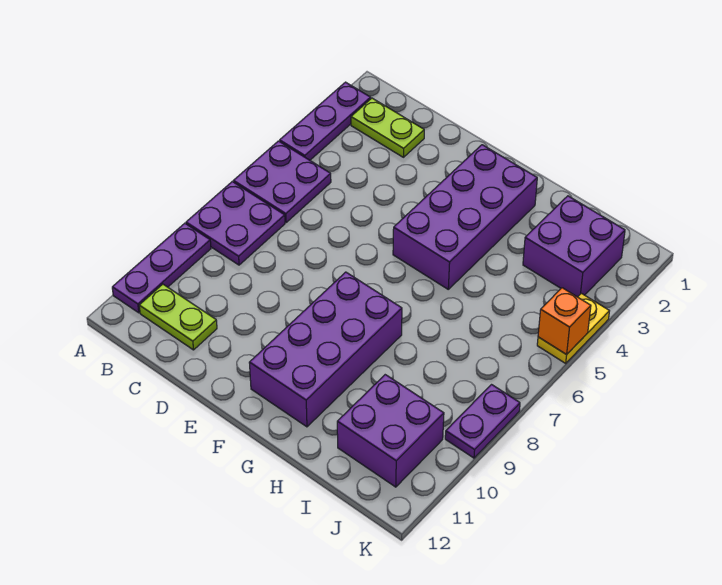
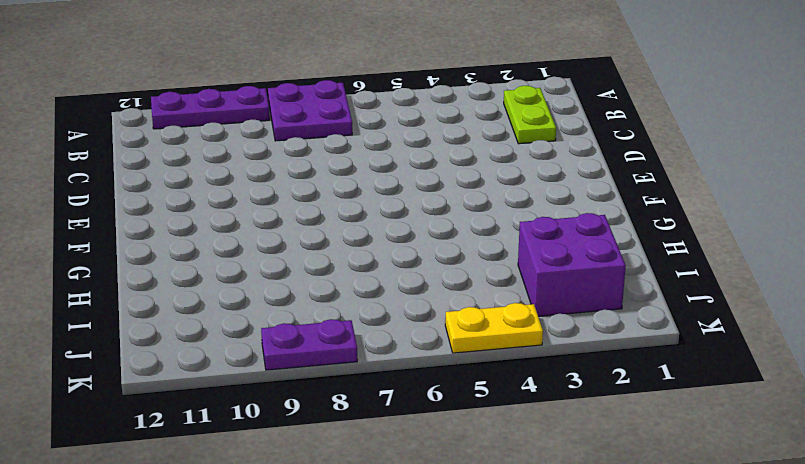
none -> purple 1x3 plate [280,82,371,160]
none -> purple 2x2 plate [233,141,331,222]
none -> lime 1x2 plate [139,284,217,350]

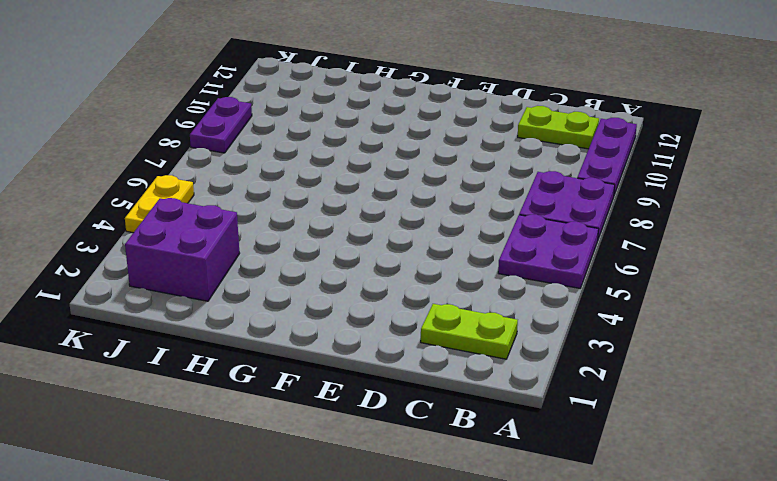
none -> purple 1x3 plate [280,82,371,160]
none -> purple 2x4 brick [393,145,537,289]
none -> purple 2x4 brick [249,272,402,427]

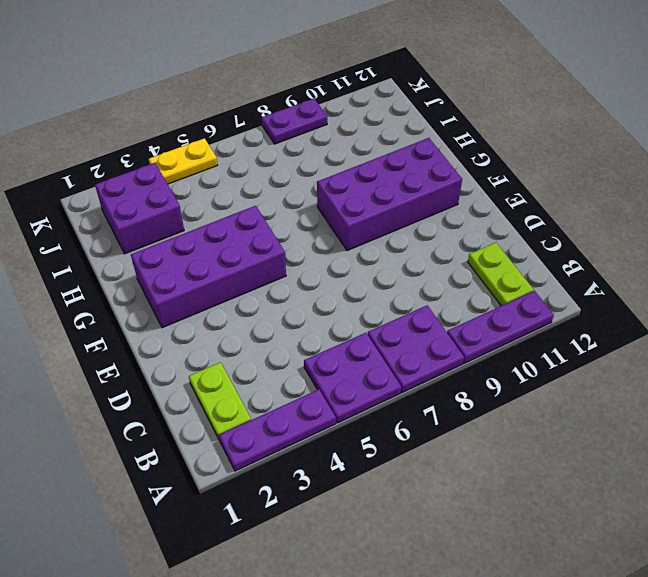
none -> purple 2x2 brick [337,375,444,487]
none -> orange 1x1 brick [538,288,591,355]

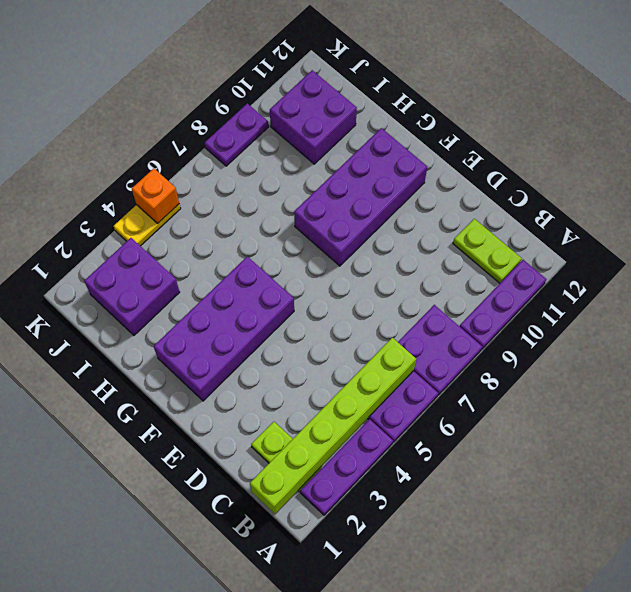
lime 1x6 brick [250,338,416,514] -> none

